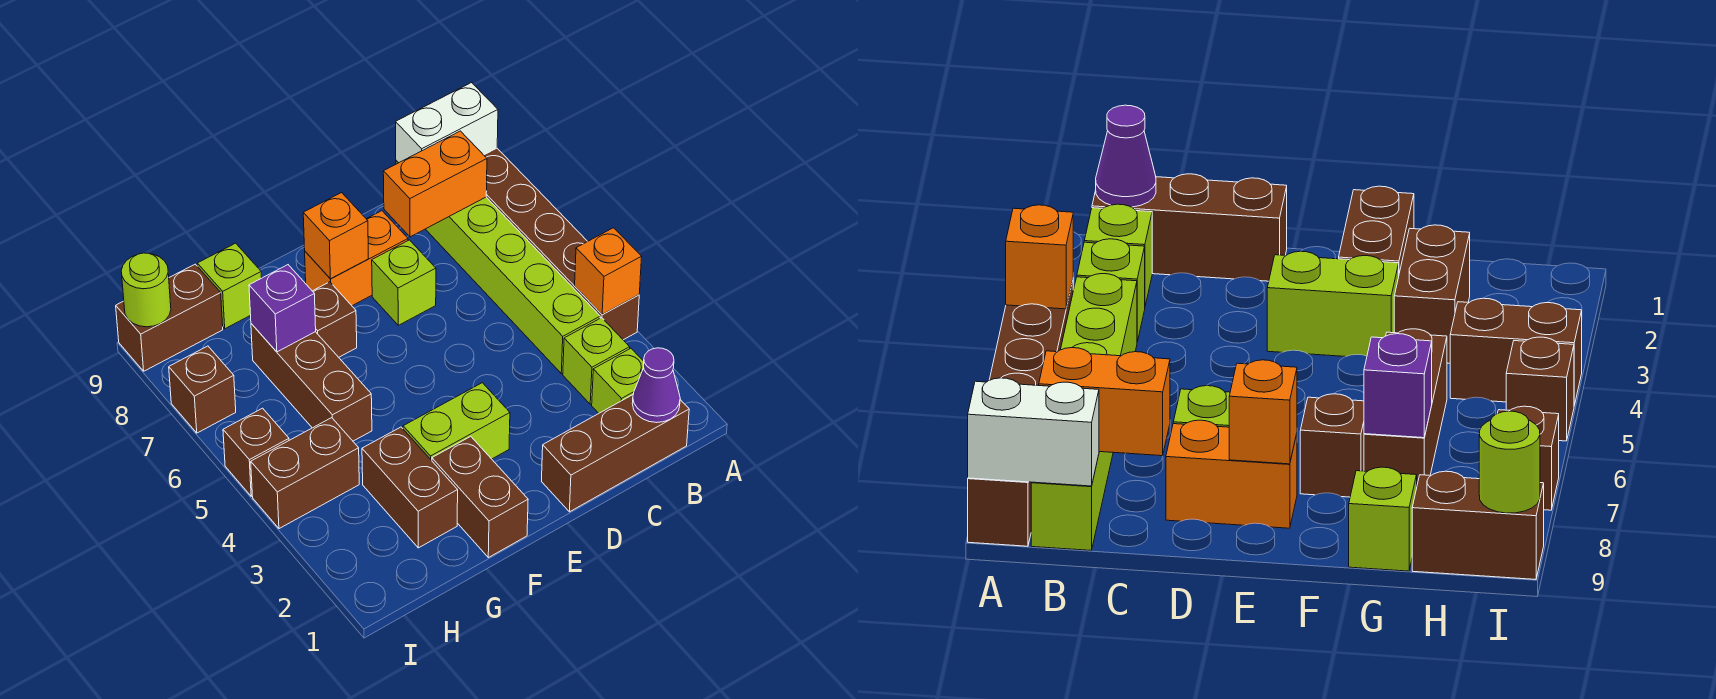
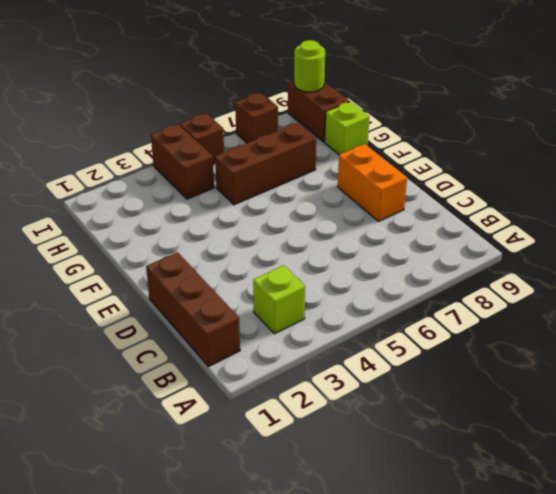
none -> brown 1x6 brick [484,148,639,340]
none -> lime 1x1 brick [592,348,644,413]
none -> lime 1x6 brick [396,161,600,374]

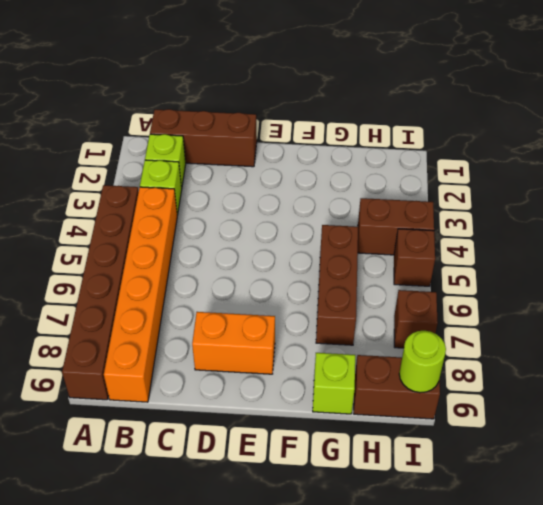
orange 1x6 brick [104,187,177,402] -> lime 1x6 brick [396,161,600,374]
none -> lime 1x1 brick [372,240,436,325]
none -> lime 1x2 brick [403,383,510,461]
none -> brown 1x2 brick [432,436,528,558]

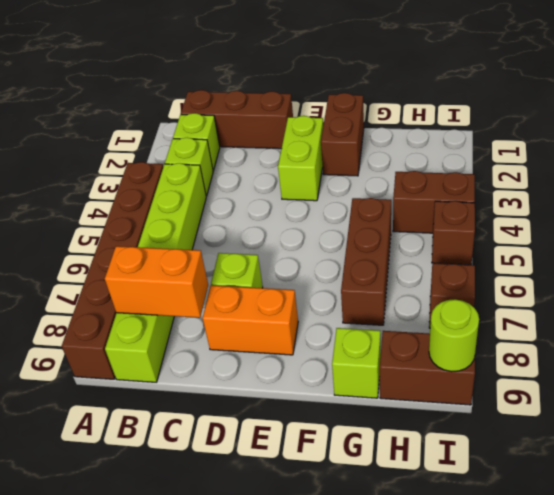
lime 1x2 brick [278,116,323,201] -> lime 1x2 brick turned to [403,383,510,461]
none -> brown 1x1 brick [313,282,357,357]
none -> brown 1x2 brick [362,427,458,548]
none -> orange 1x1 brick [575,228,642,315]

